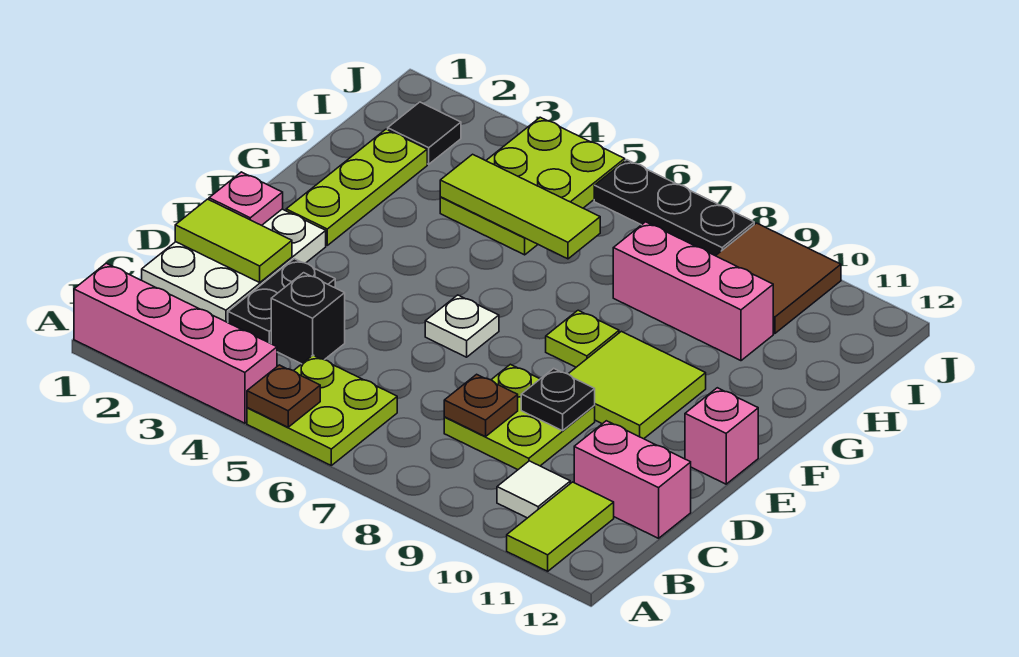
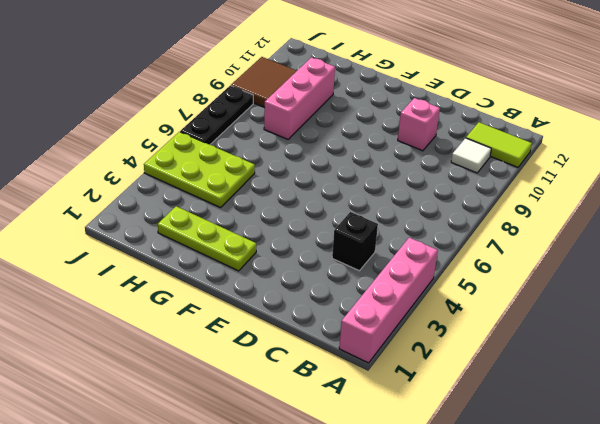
pink 1x1 brick [398,98,440,151] -> pink 1x1 brick moved to [685,388,758,484]
none -> lime 2x2 plate [247,355,397,465]
none -> white 2x3 plate [142,209,326,323]
none -> black 1x2 plate [228,259,335,344]

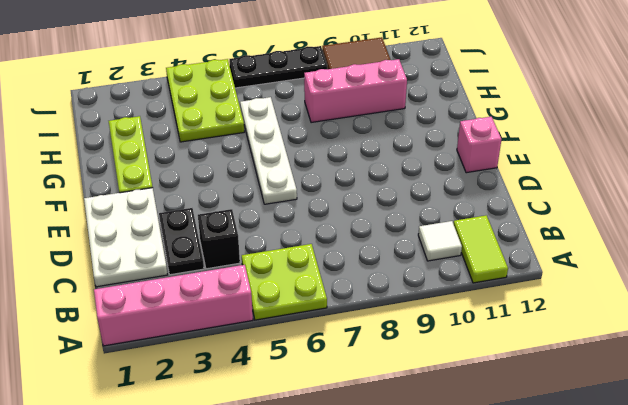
white 1x4 plate [240,97,297,204] -> white 1x1 plate [425,295,499,357]
none -> lime 2x2 plate [444,364,595,470]
none -> pink 1x2 brick [574,421,691,538]
none -> lime 2x2 tile [569,331,706,439]

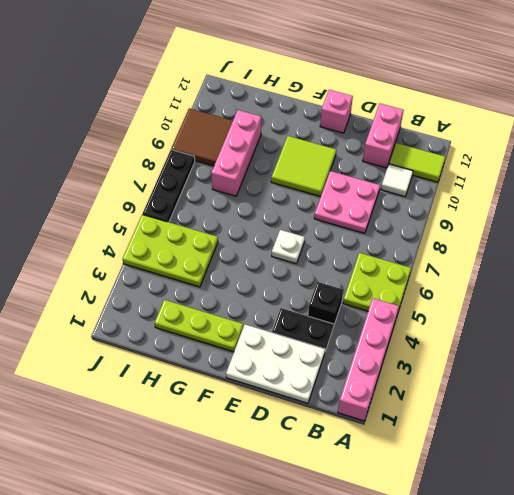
pink 2x2 plate [314,171,380,233] -> lime 2x2 plate [444,364,595,470]
none -> lime 1x1 plate [546,310,619,367]
none -> black 1x1 tile [388,102,461,164]
none -> brown 1x1 plate [247,365,320,427]

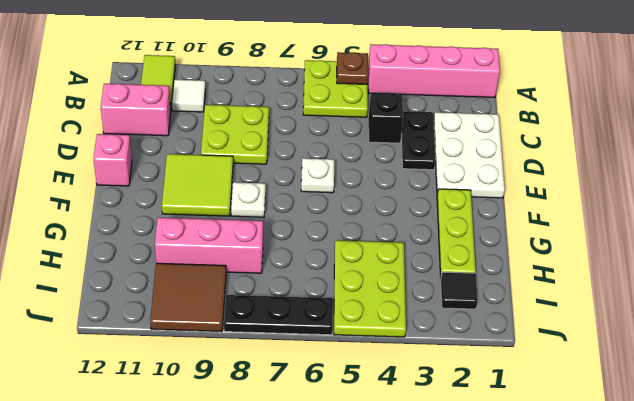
white 1x1 plate [231,182,266,217] -> lime 1x1 plate [546,310,619,367]
none -> brown 1x1 plate [444,374,518,437]
none -> lime 1x2 tile [175,199,292,282]
none -> black 1x1 plate [521,368,595,431]

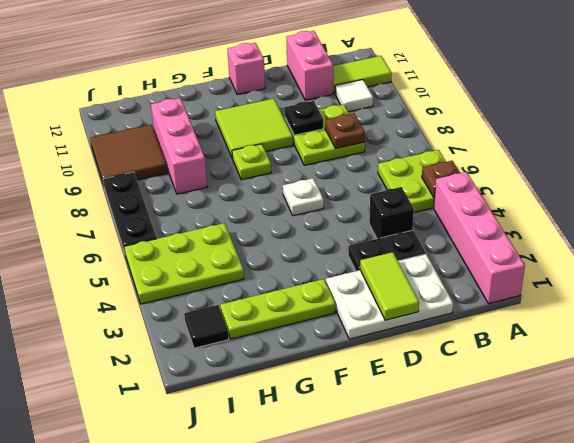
none -> pink 1x1 plate [209,172,283,225]
none -> lime 1x3 tile [440,154,600,259]

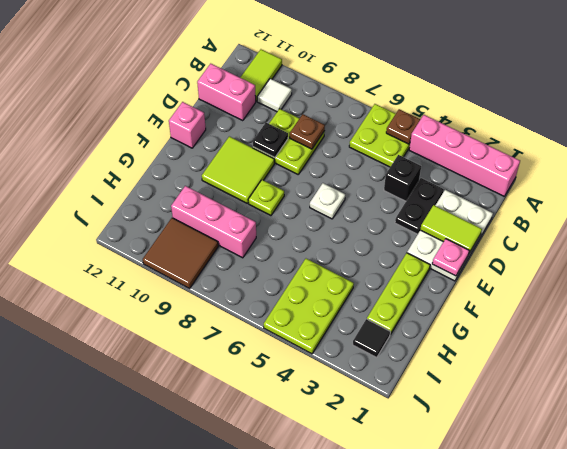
none -> black 1x3 plate [594,160,754,256]
none -> lime 1x3 tile [440,154,600,259]

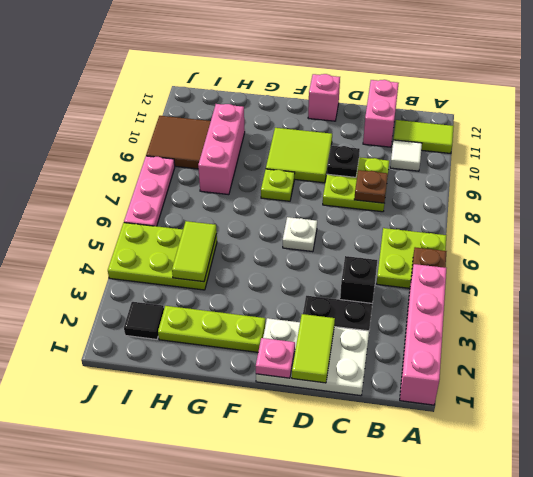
lime 1x2 tile [172,221,217,282] -> lime 1x3 tile [440,154,600,259]
pink 1x3 plate [124,156,175,226] -> black 1x3 plate [594,160,754,256]

